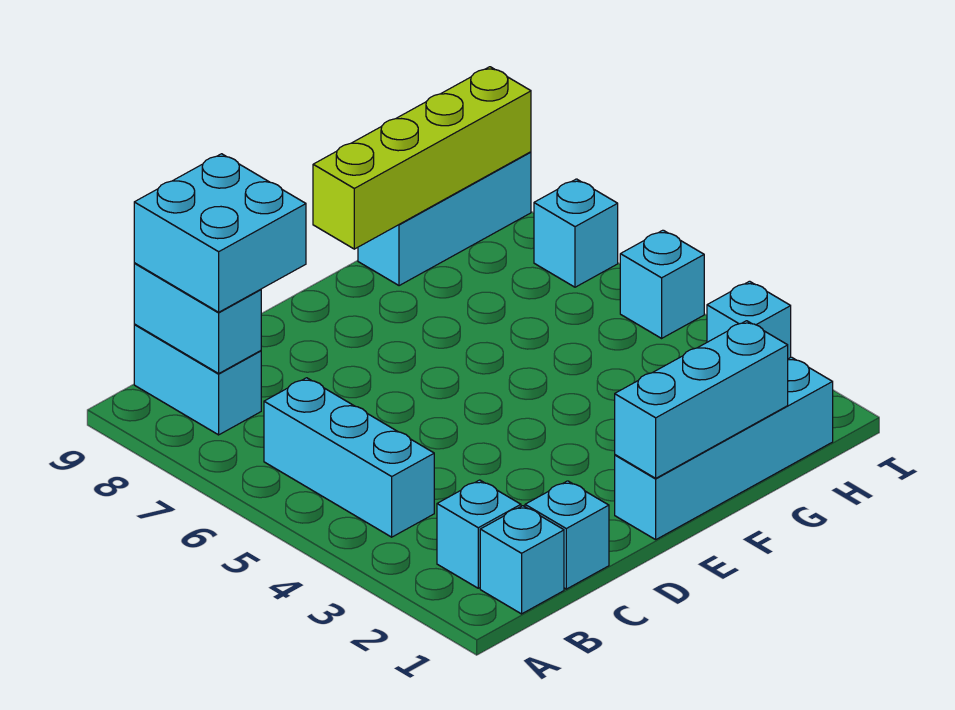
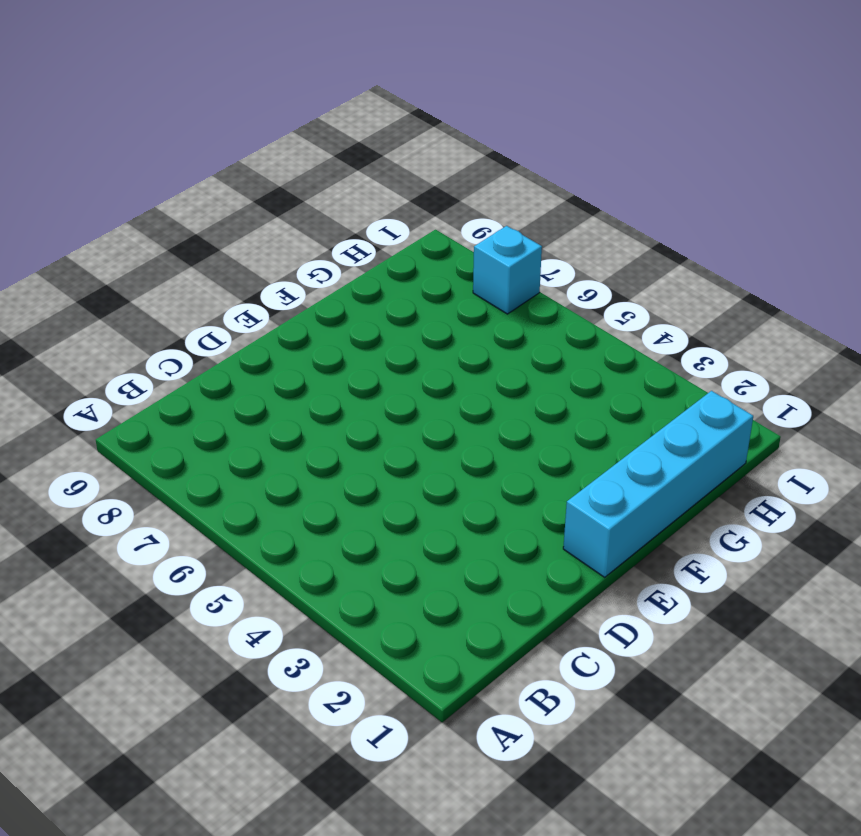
none -> cyan 1x1 brick [480,506,564,614]
none -> cyan 1x1 brick [437,480,521,588]
none -> cyan 1x3 brick [264,378,434,537]

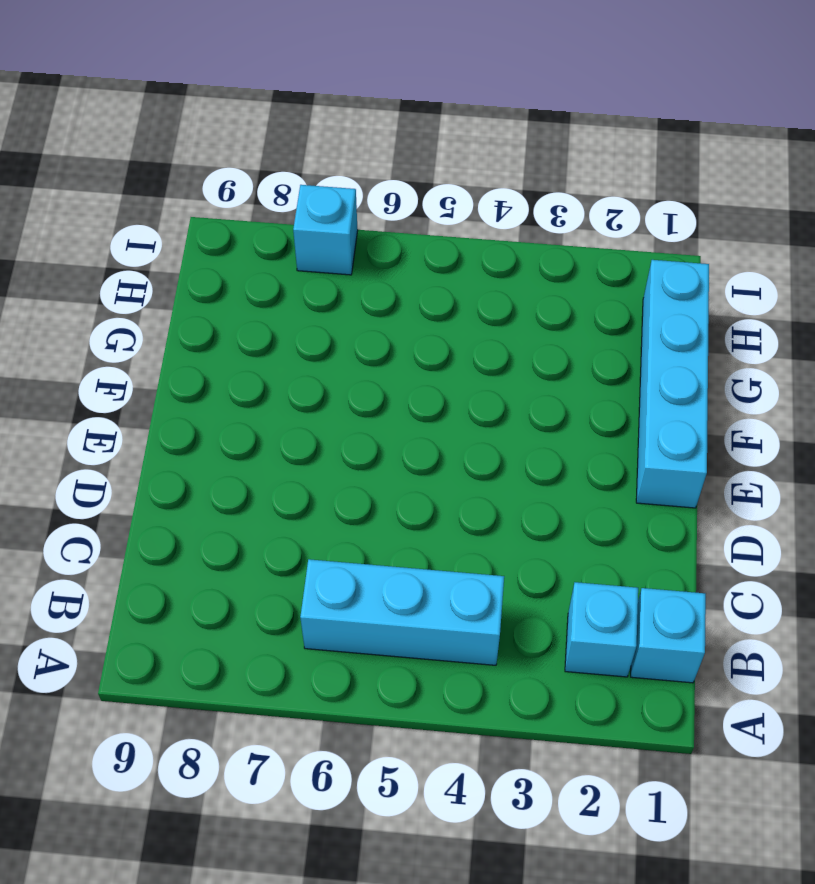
none -> cyan 1x2 brick [134,325,261,435]
none -> cyan 1x1 brick [525,481,609,589]
none -> cyan 1x3 brick [358,152,531,286]

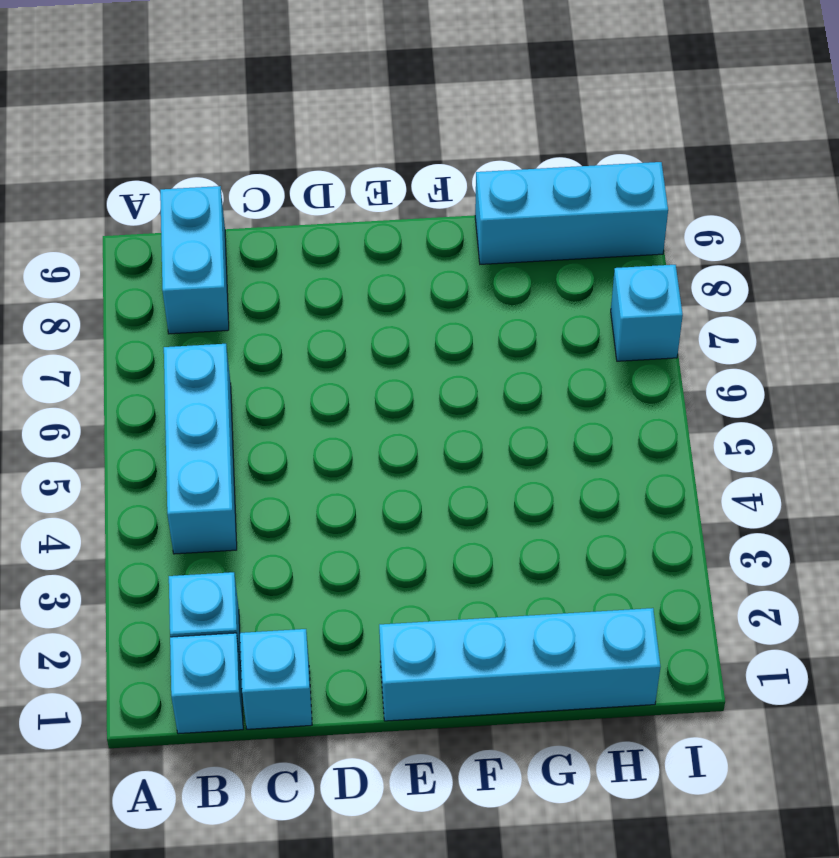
none -> cyan 1x1 brick [707,281,791,359]
none -> cyan 1x1 brick [620,230,704,338]
none -> cyan 1x2 brick [134,263,261,373]

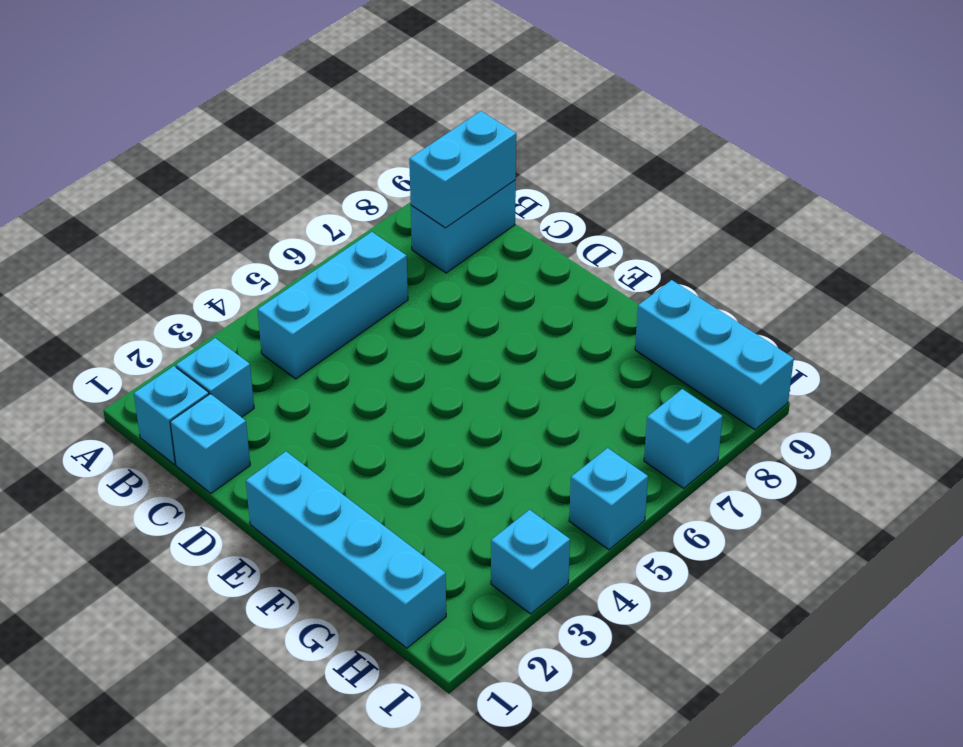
none -> cyan 1x3 brick [615,321,788,478]
none -> lime 1x4 brick [313,67,531,249]
none -> cyan 2x2 brick [134,154,306,312]

